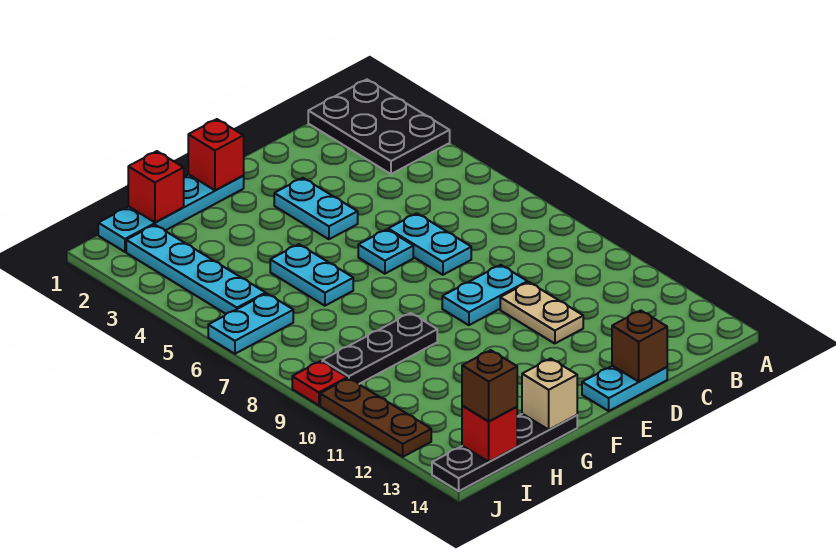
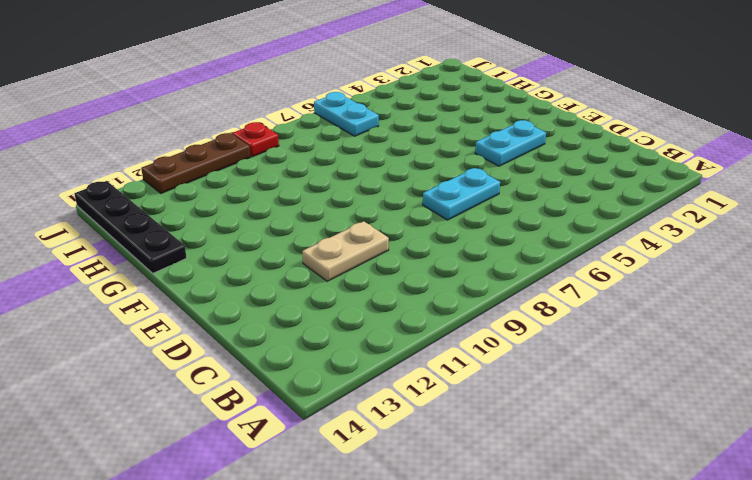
none -> black 2x3 plate [308,79,450,174]
none -> cyan 1x2 plate [442,265,527,325]
none -> cyan 1x2 plate [582,366,667,411]

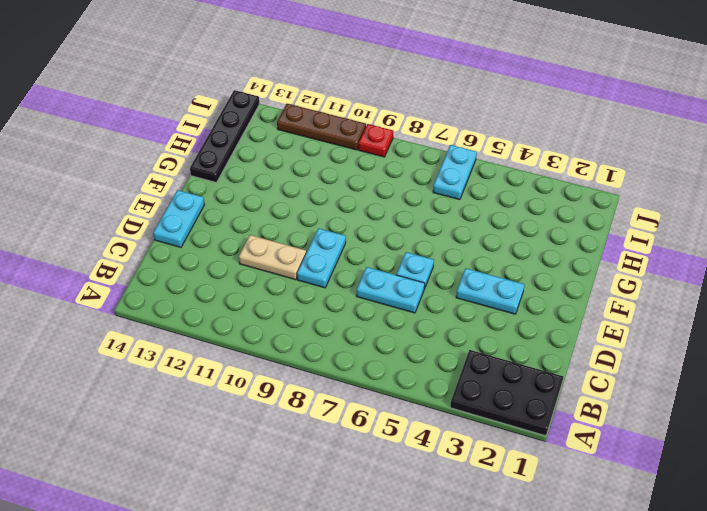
none -> cyan 1x4 plate [98,174,244,252]
none -> cyan 1x2 plate [270,244,353,306]
none -> black 1x3 plate [322,313,437,384]

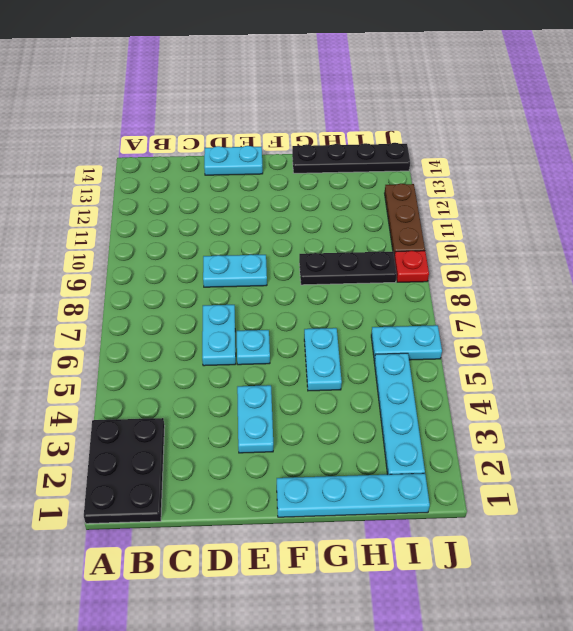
none -> tan 1x2 plate [500,282,583,344]
none -> brown 1x1 brick [612,310,667,382]
none -> red 1x1 brick [188,119,244,190]

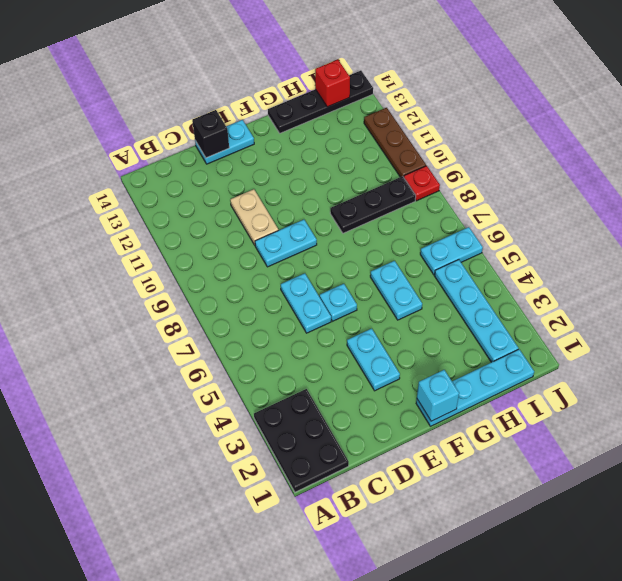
black 1x1 brick [192,110,229,158] -> brown 1x1 brick [612,310,667,382]
cyan 1x1 brick [417,370,459,421] -> red 1x1 brick [188,119,244,190]
none -> tan 1x1 brick [522,358,577,430]
none -> red 1x1 brick [128,151,184,222]
none -> brown 1x1 brick [462,350,517,421]

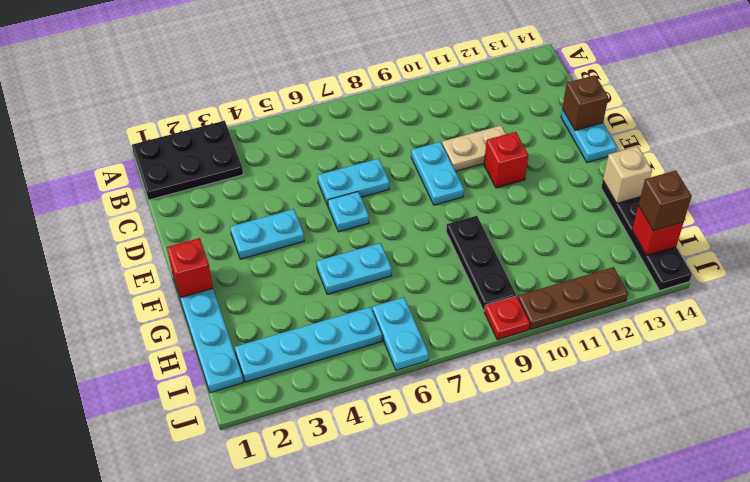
red 1x1 brick [484,132,528,188] -> red 1x1 brick moved to [128,151,184,222]

